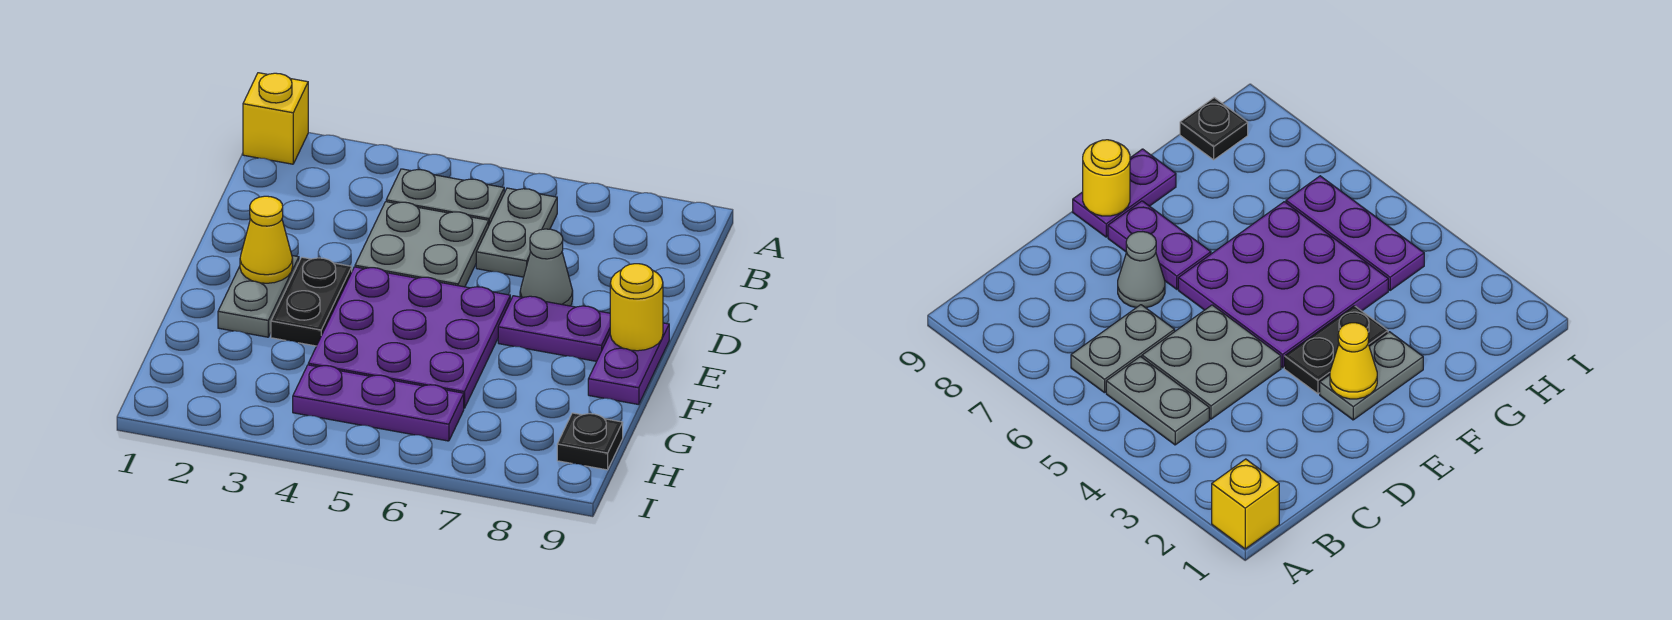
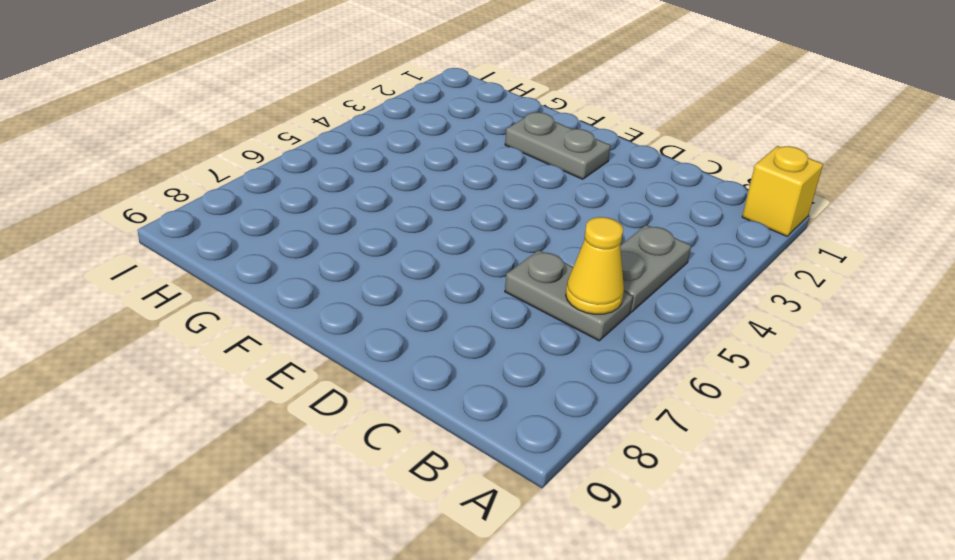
yellow 1x1 cone [566,217,624,314] -> yellow 1x1 cone moved to [240,196,293,283]
none -> grey 2x2 plate [355,202,489,287]
none -> grey 1x1 cone [520,229,573,306]
none -> black 1x2 plate [271,257,352,346]

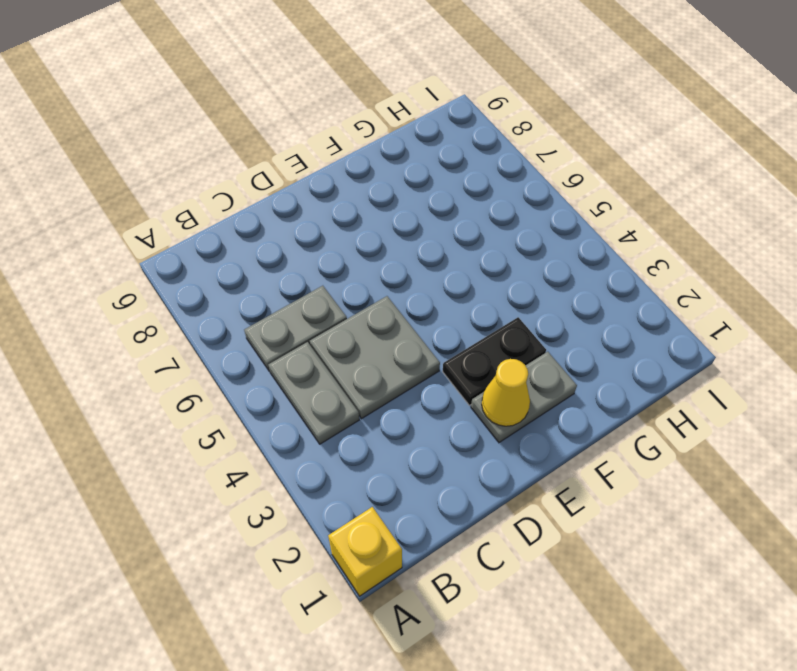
none -> grey 1x1 cone [520,229,573,306]
none -> purple 3x3 plate [308,267,510,408]
none -> purple 1x2 plate [498,296,610,361]

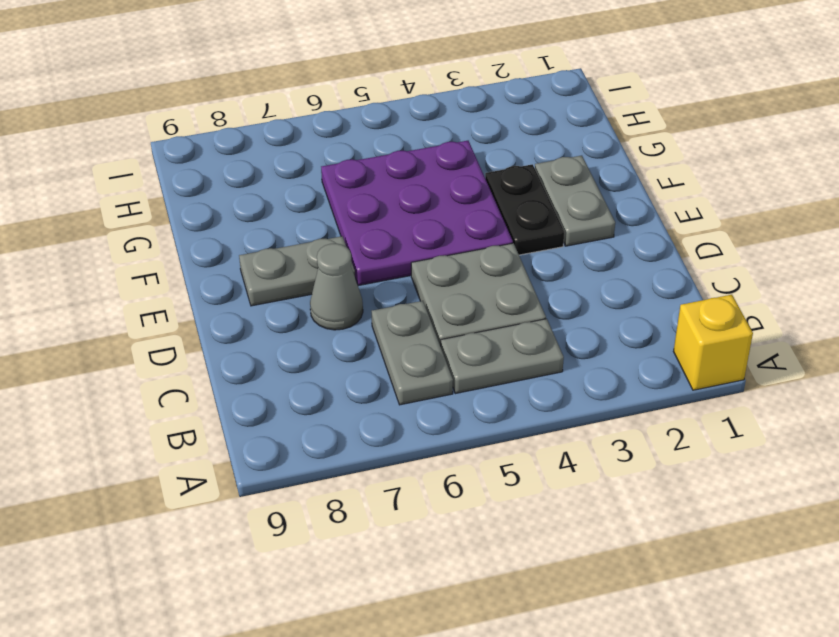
grey 1x2 plate [239,236,355,306] -> purple 1x2 plate [498,296,610,361]
none -> purple 1x2 plate [588,323,669,405]
none -> purple 1x3 plate [293,365,464,441]
none -> black 1x1 plate [557,413,623,470]

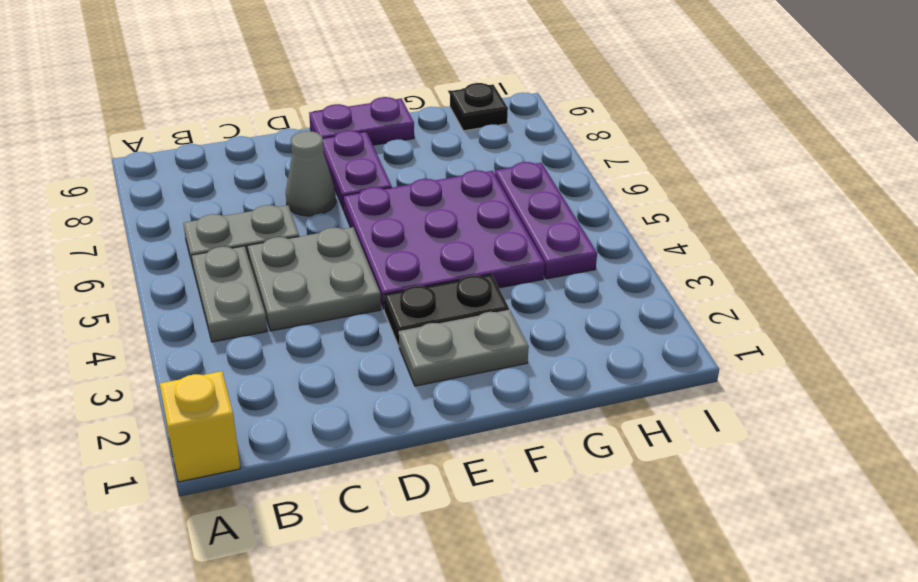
none -> yellow 1x1 cone [240,196,293,283]
none -> yellow 1x1 round brick [610,264,663,351]

